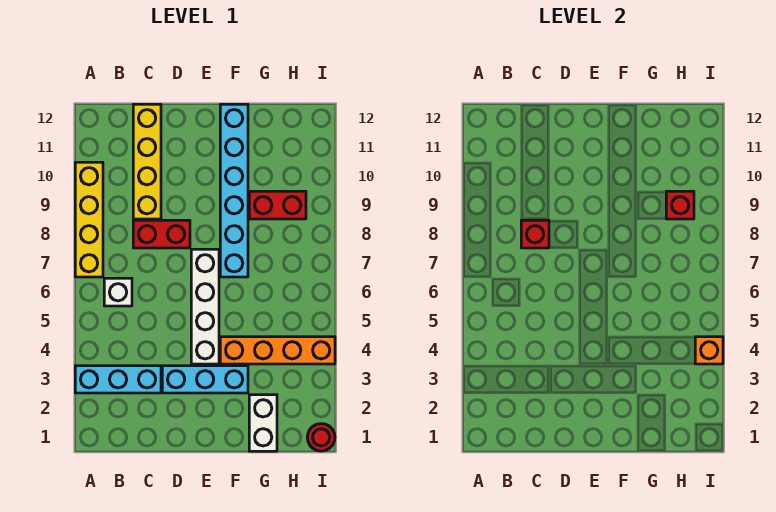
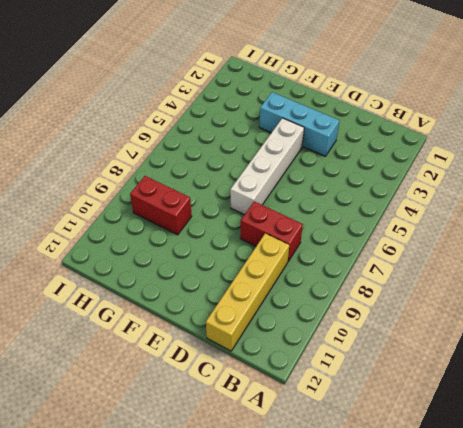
none -> cyan 1x3 brick [75,366,161,393]
none -> yellow 1x4 brick [75,162,103,277]
none -> white 1x1 brick [104,278,132,306]

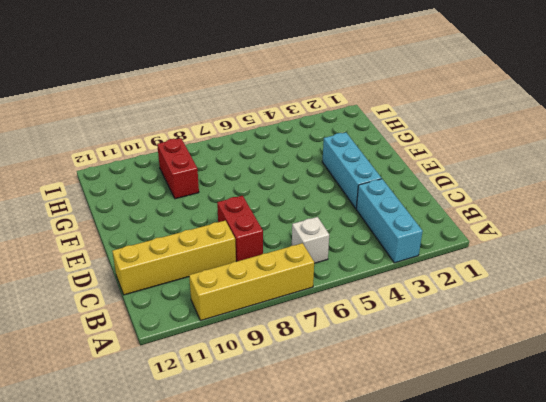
none -> white 1x4 brick [191,249,219,364]
none -> orange 1x4 brick [220,337,335,364]
none -> cyan 1x6 brick [220,104,248,277]

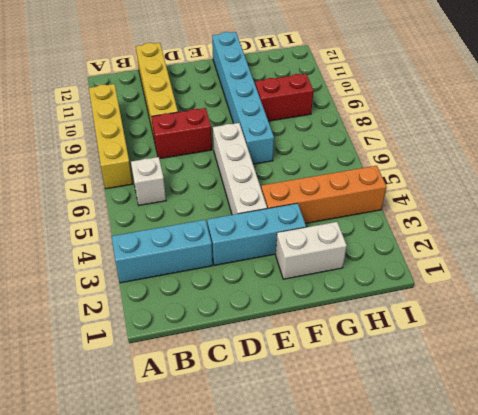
white 1x2 brick [276,222,347,279] -> white 1x2 brick turned to [249,395,277,451]
none -> red 1x1 round brick [307,424,335,451]
none -> red 1x1 brick [521,220,549,248]
none -> red 1x1 brick [666,191,694,219]

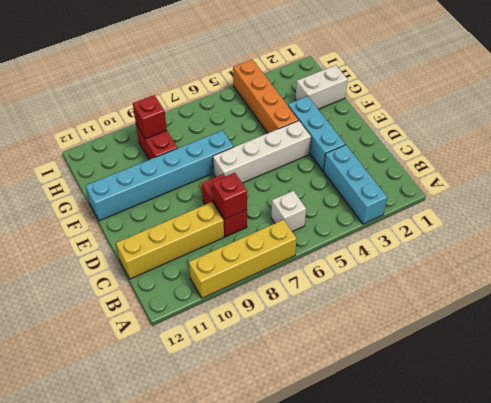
none -> red 1x1 round brick [307,424,335,451]
none -> orange 1x1 brick [695,337,723,364]

